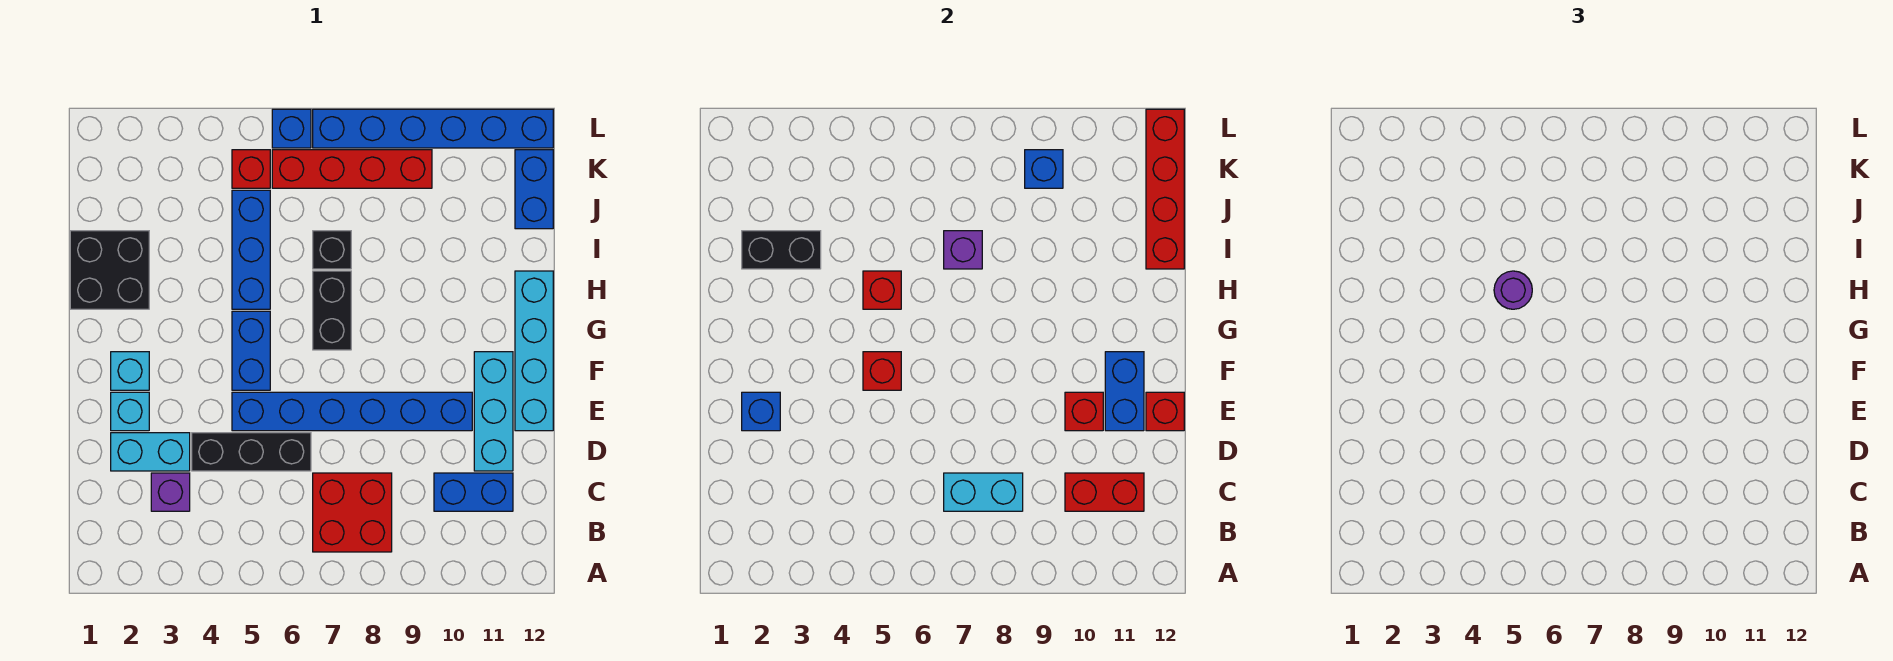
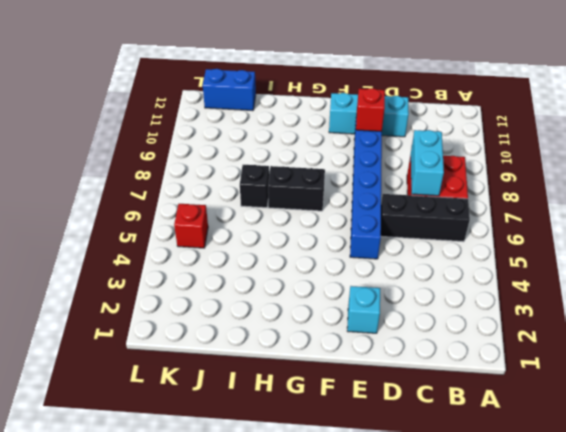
black 1x3 brick [381,194,470,242] -> black 1x3 brick turned to [192,433,311,471]
none -> purple 1x1 brick [151,473,190,511]
none -> blue 1x2 brick [434,473,513,511]
none -> cyan 1x2 brick [111,433,190,471]
none -> cyan 1x4 brick [515,271,553,431]

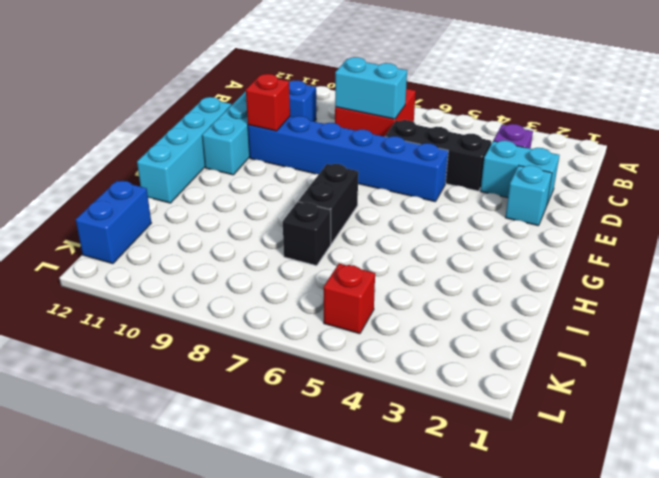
none -> cyan 1x1 brick [111,352,149,390]
none -> blue 1x2 brick [232,311,270,390]
none -> black 2x2 brick [70,231,149,309]
none -> blue 1x3 brick [232,190,270,309]

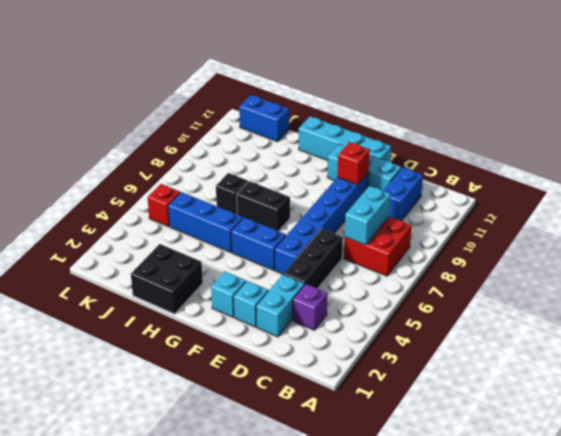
none -> red 1x4 brick [272,150,432,188]
none -> blue 1x1 brick [272,109,311,148]
none -> blue 1x6 brick [313,109,553,148]
none -> red 1x2 brick [1065,473,1144,511]

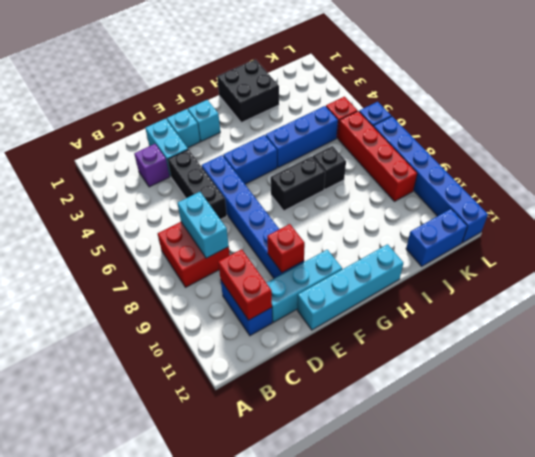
none -> blue 1x1 brick [742,392,780,431]
none -> blue 1x2 brick [1105,352,1144,431]
none -> red 1x1 brick [1146,392,1184,431]
none -> red 1x1 brick [863,352,901,390]

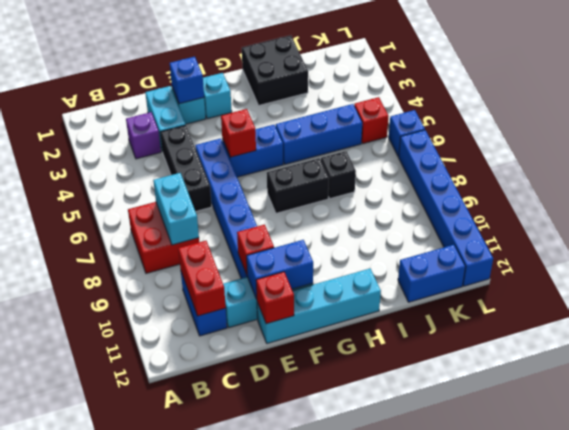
none -> red 1x4 brick [272,150,432,188]
none -> red 1x1 brick [863,271,901,309]
none -> black 1x2 brick [742,231,821,269]
none -> purple 1x1 brick [944,231,982,269]

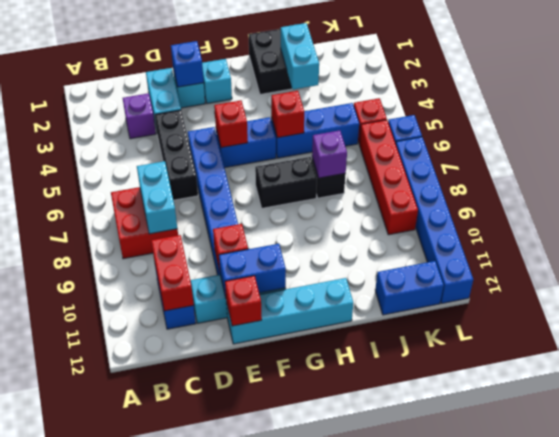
cyan 1x2 brick [281,23,319,89] -> black 1x2 brick [742,231,821,269]
none -> red 1x4 brick [1146,109,1184,269]
none -> blue 1x1 brick [1025,150,1063,188]
none -> purple 1x1 round brick [1494,271,1532,309]

